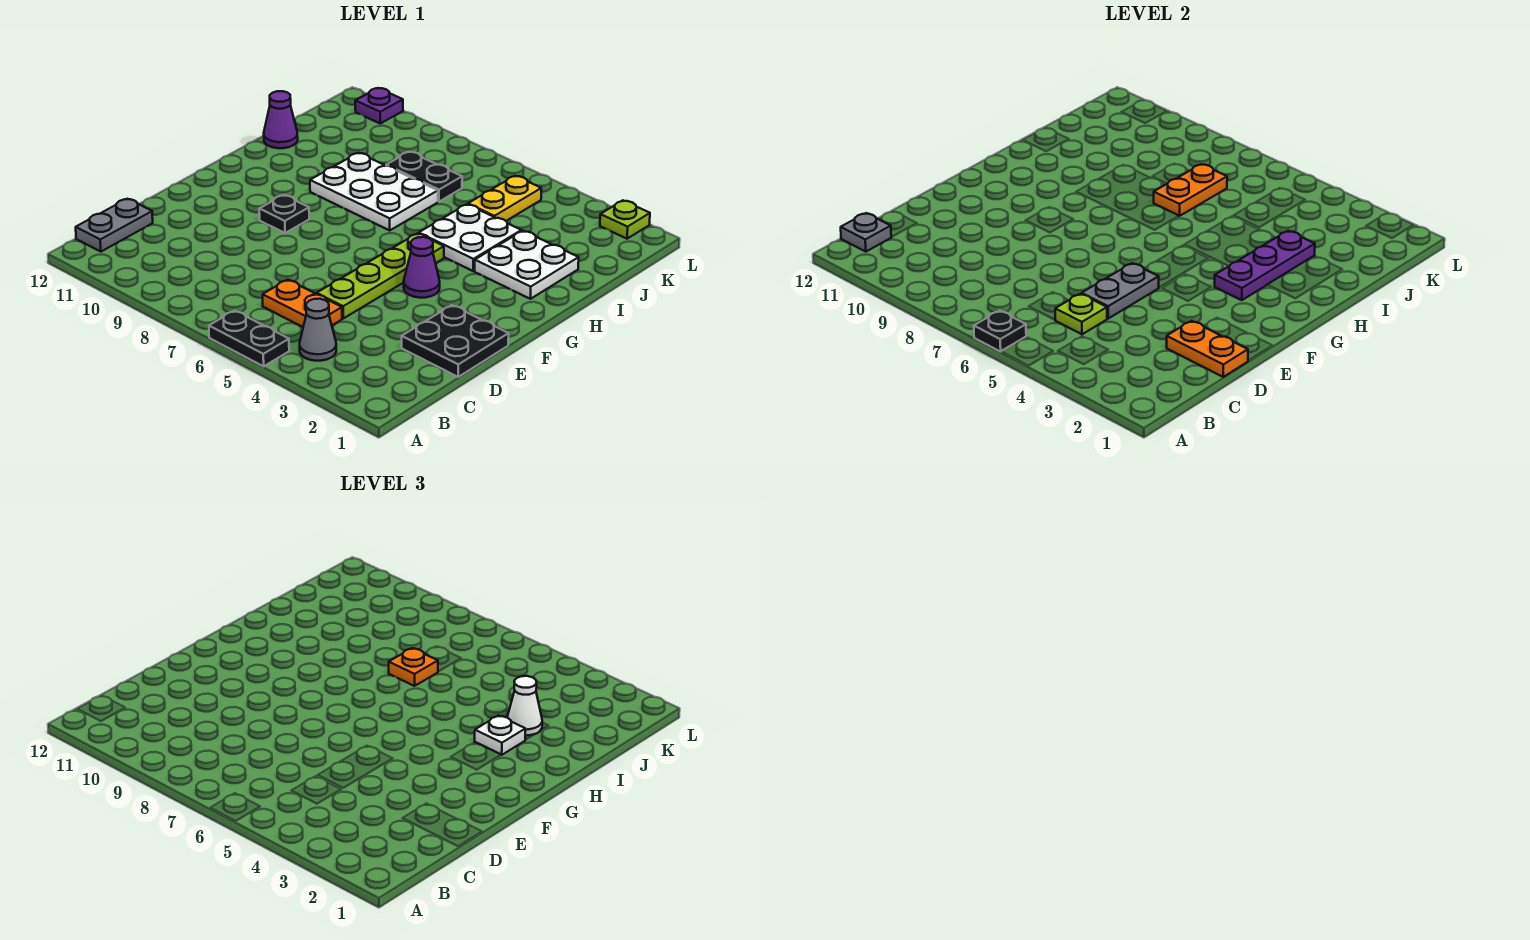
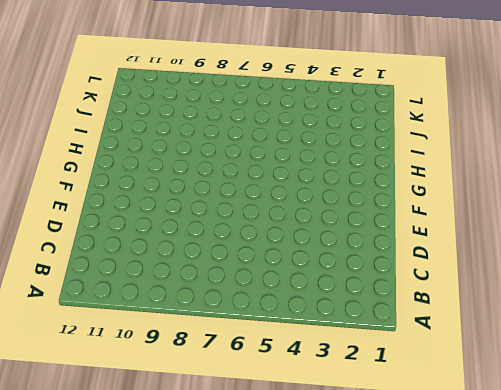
none -> black 1x2 plate [209,311,289,366]
none -> grey 1x1 cone [300,299,336,361]
none -> grey 1x2 plate [76,199,153,252]

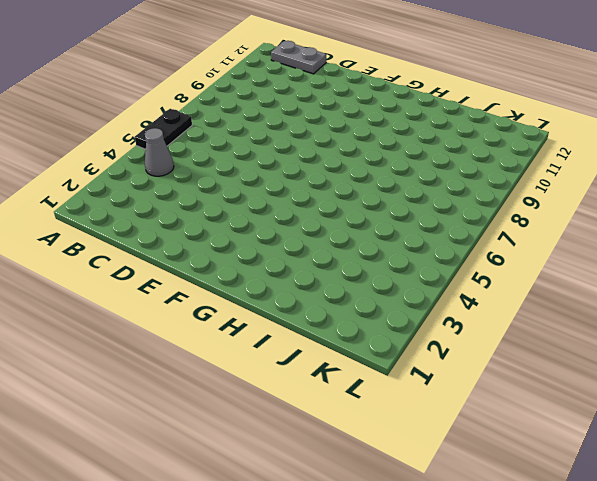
none -> orange 1x2 plate [263,280,342,327]
none -> black 2x2 plate [402,305,509,377]
none -> lime 1x4 plate [317,233,444,318]

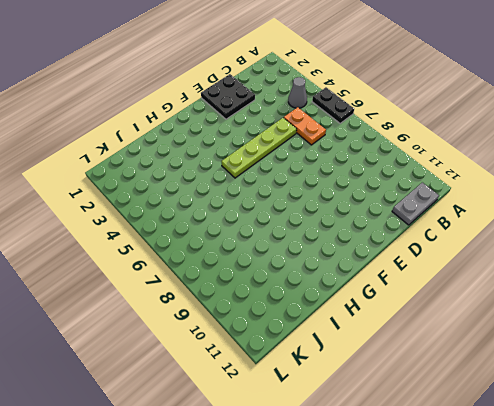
none -> purple 1x1 cone [404,237,440,298]
none -> black 1x1 plate [259,195,309,233]
none -> white 2x2 plate [475,231,579,299]

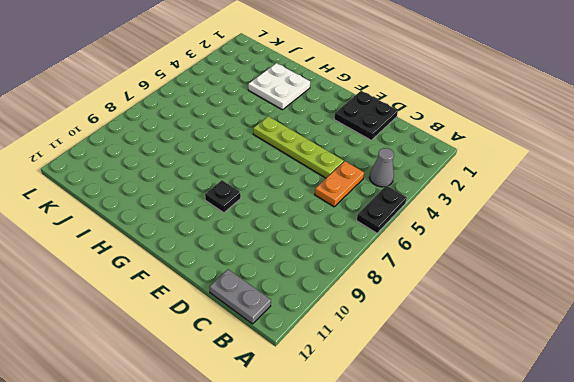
none -> purple 1x1 cone [404,237,440,298]
none -> white 2x2 plate [419,204,521,271]
none -> white 2x3 plate [310,153,438,230]

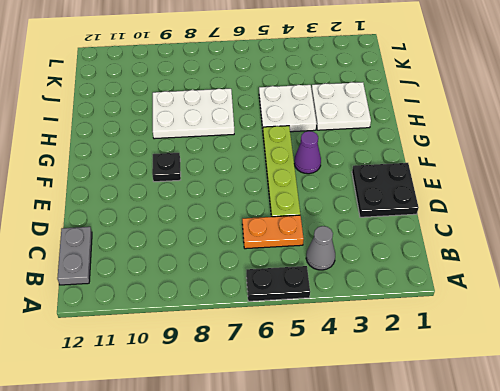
none -> purple 1x1 cone [264,91,298,148]
none -> yellow 1x2 plate [468,176,541,221]
none -> black 1x2 plate [386,152,462,202]

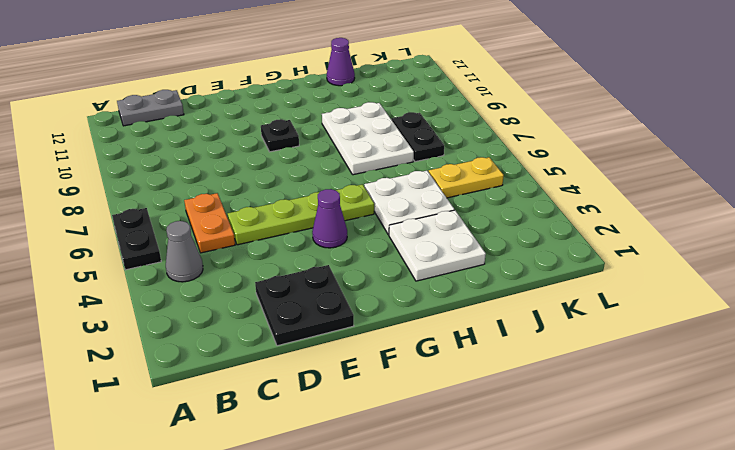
none -> lime 1x1 plate [600,200,650,239]
none -> purple 1x1 plate [355,88,403,123]
none -> black 1x1 plate [974,311,1026,352]

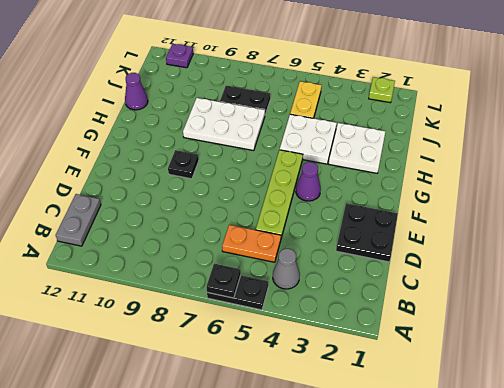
none -> grey 1x1 plate [841,213,891,252]
none -> lime 1x1 plate [1055,294,1107,334]
none -> orange 1x2 plate [1167,321,1248,377]

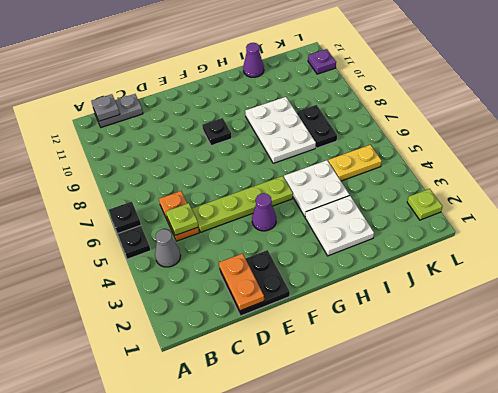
none -> grey 1x2 plate [1082,263,1159,318]
none -> purple 1x3 plate [1215,231,1315,300]
none -> orange 1x2 plate [1154,164,1227,216]

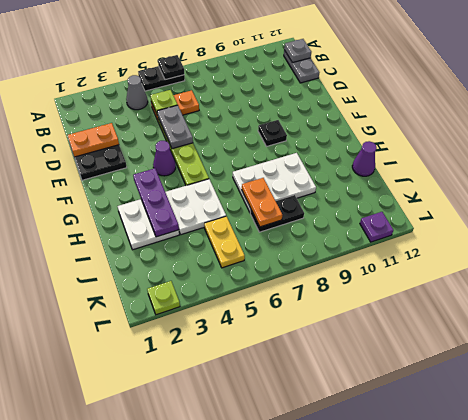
none -> white 1x1 plate [475,716,525,755]
none -> white 1x1 cone [507,676,542,736]
none -> orange 1x1 plate [389,648,438,686]

